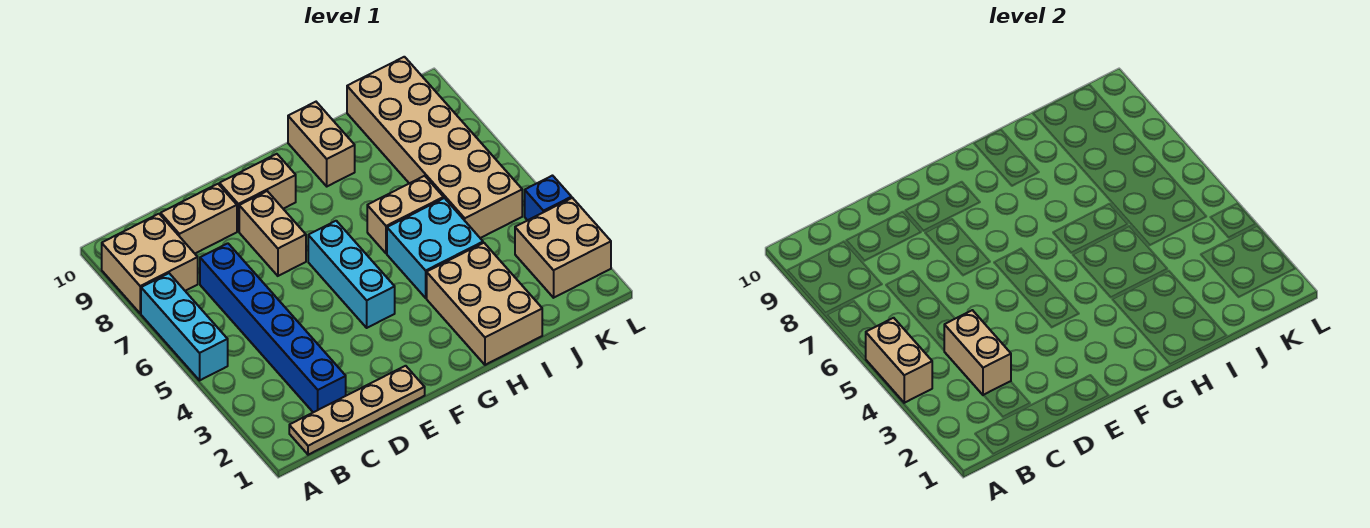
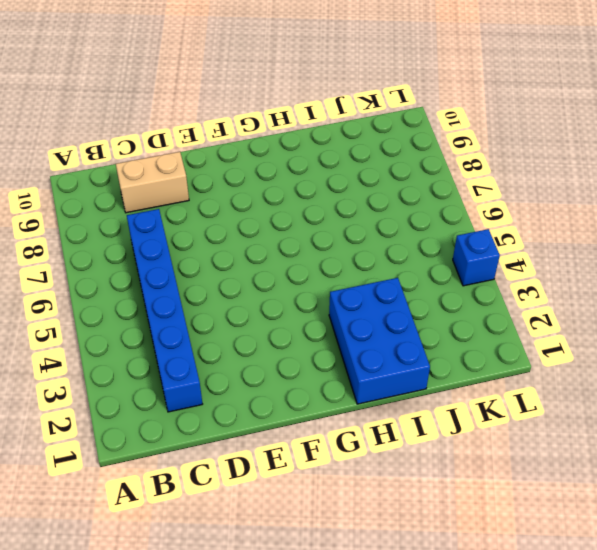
blue 2x3 brick [329,278,430,404] -> tan 2x3 brick [427,243,542,365]
none -> cyan 1x3 brick [141,273,228,380]
none -> tan 2x2 brick [102,214,198,313]
none -> tan 1x4 plate [289,366,425,455]

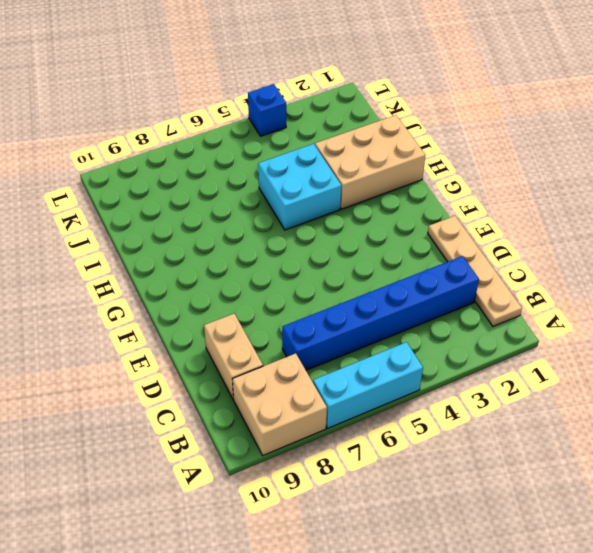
none -> tan 1x2 brick [239,191,306,276]
none -> tan 1x2 brick [219,154,296,231]
none -> cyan 1x3 brick [308,221,395,328]

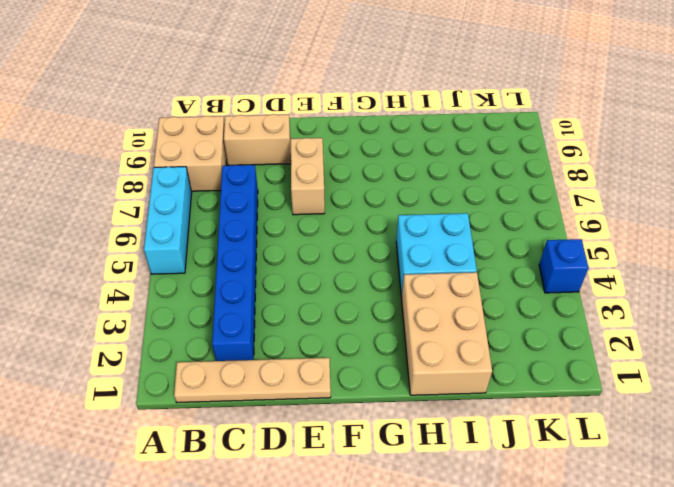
none -> tan 1x2 brick [219,154,296,231]
none -> cyan 1x3 brick [308,221,395,328]
none -> tan 1x2 brick [367,176,444,253]

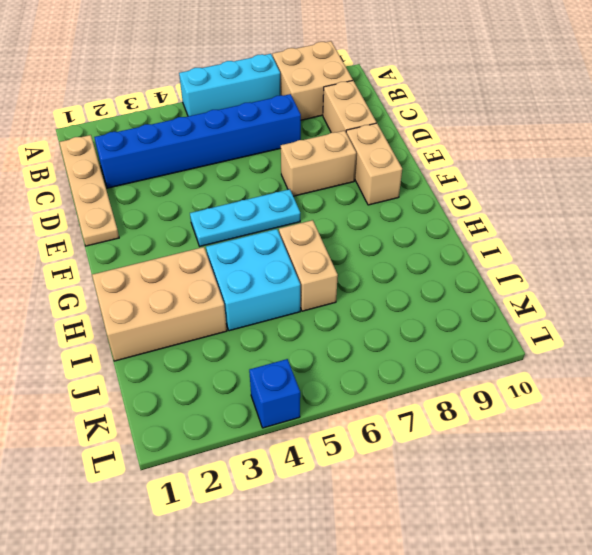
cyan 1x3 plate [190,189,300,246] -> cyan 1x3 brick [308,221,395,328]
none -> tan 1x2 brick [288,102,355,186]
none -> tan 2x6 brick [347,57,522,238]
none -> tan 2x2 brick [515,198,611,298]

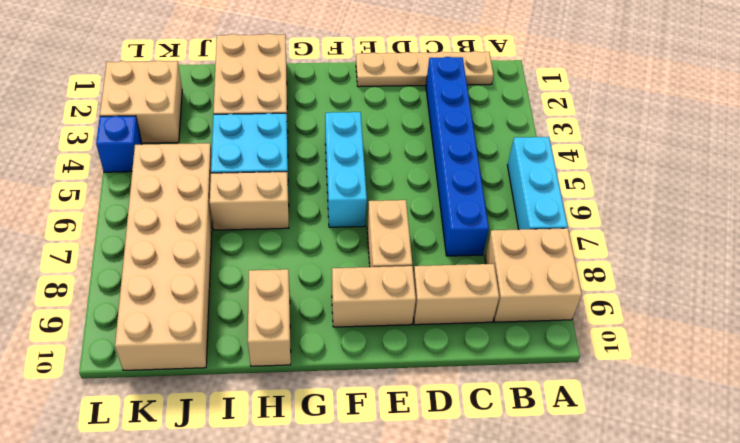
none -> tan 1x2 brick [866,318,932,403]
none -> tan 1x2 brick [944,310,1011,395]

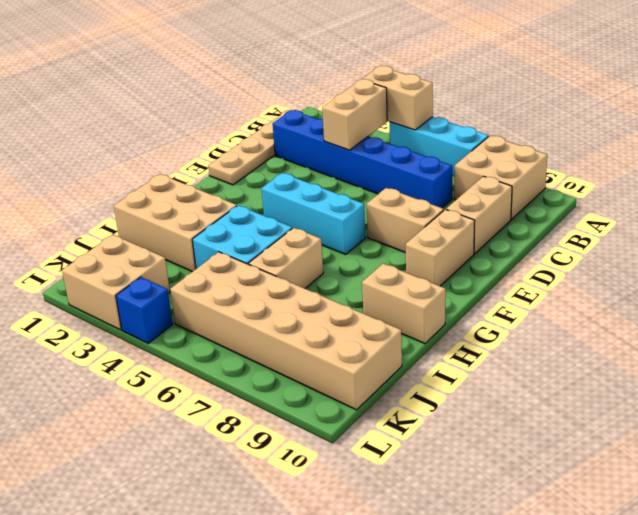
tan 1x2 brick [322,79,387,150] -> tan 1x2 brick turned to [944,310,1011,395]

